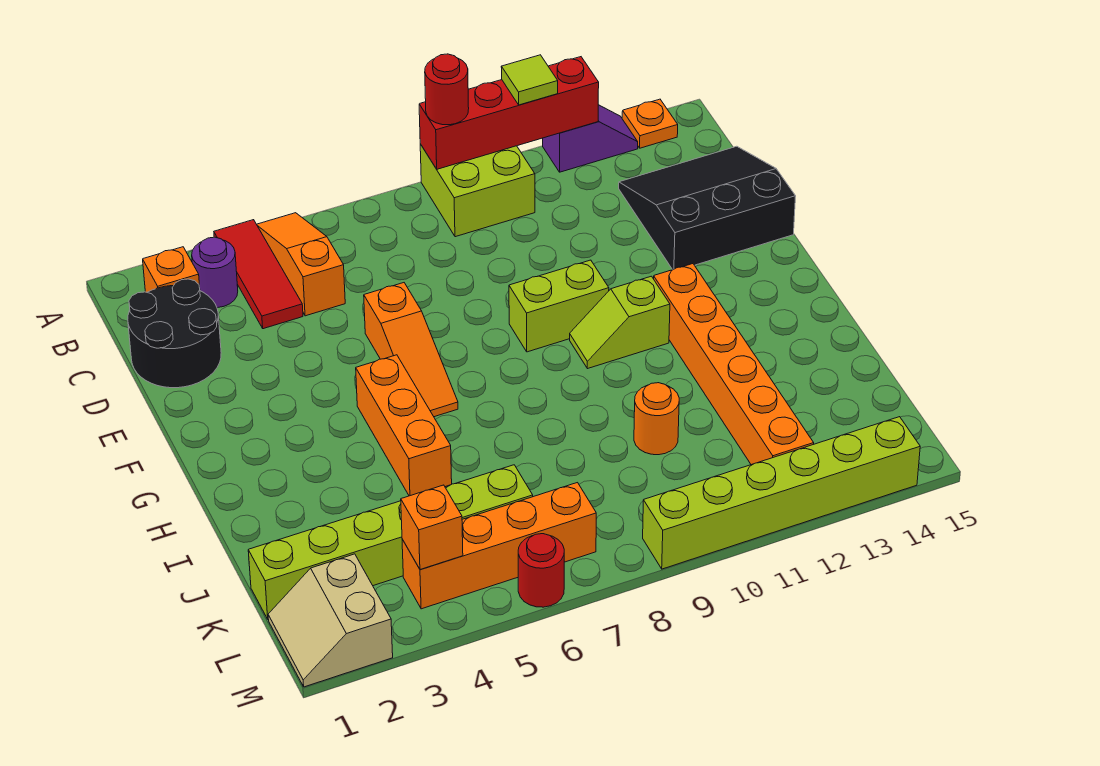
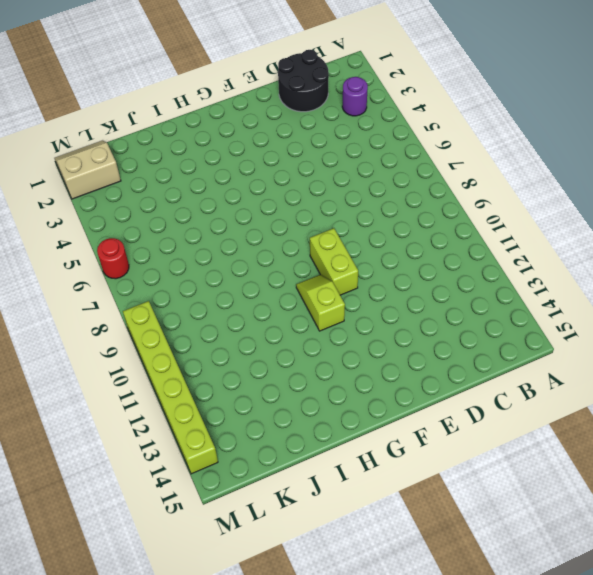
none -> red 1x3 tile [214,220,303,329]
none -> orange 1x3 slope [257,213,345,316]
none -> lime 2x2 brick [420,144,535,237]

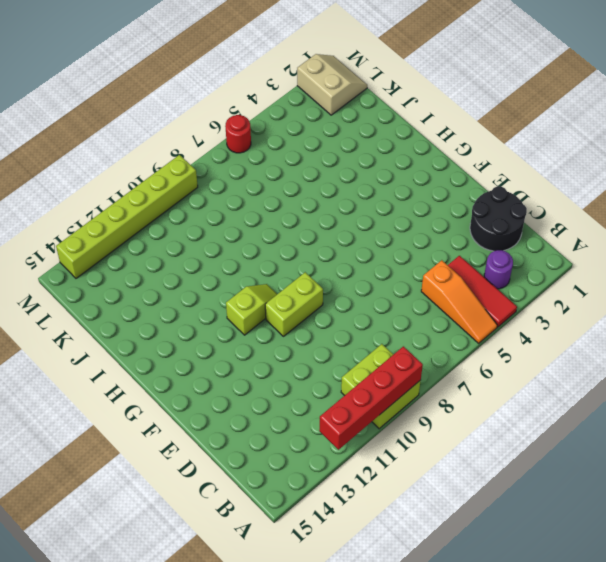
none -> purple 1x2 slope [543,105,638,172]
none -> orange 1x1 plate [622,99,678,148]
none -> orange 1x1 brick [143,247,200,292]

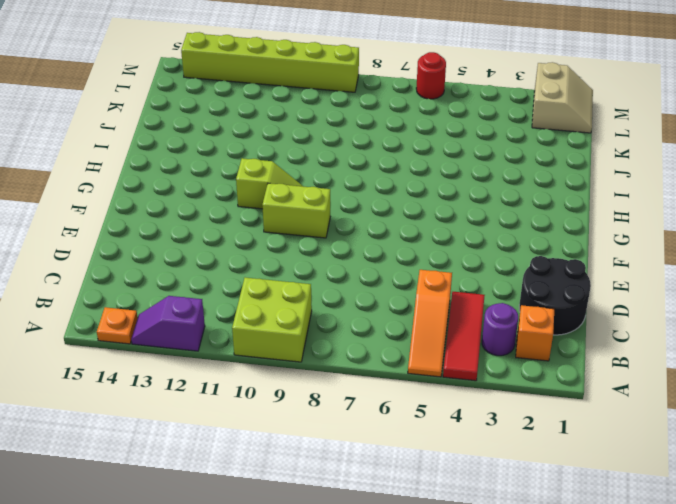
none -> black 3x3 slope [619,146,796,270]
none -> orange 1x3 slope [364,283,458,417]
none -> orange 1x3 brick [356,355,452,496]

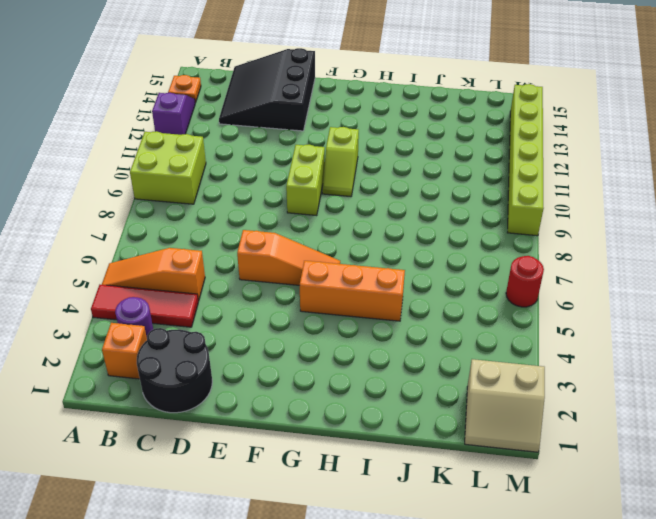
none -> orange 1x6 brick [654,264,814,465]
none -> orange 1x1 round brick [634,383,679,455]
none -> lime 1x6 brick [248,465,533,619]

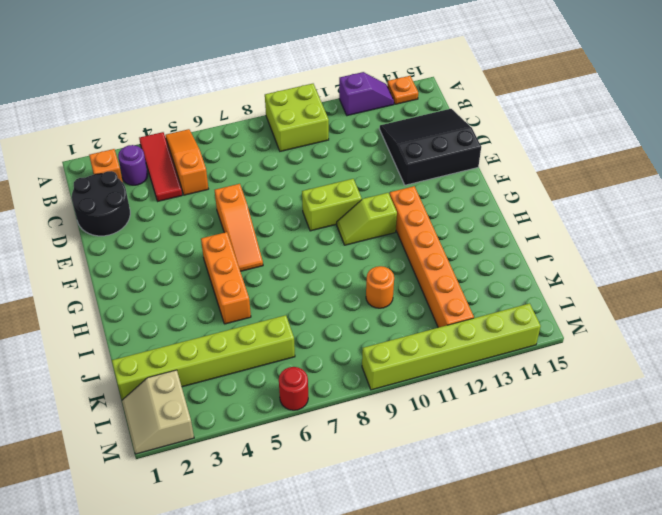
none -> orange 1x4 brick [402,483,596,609]
none -> red 1x4 brick [419,57,599,169]
none -> orange 1x1 brick [401,485,463,569]

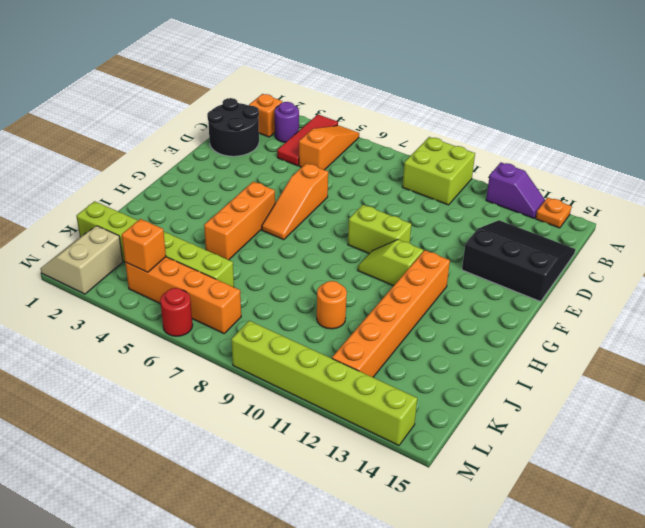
none -> red 1x4 brick [419,57,599,169]
none -> red 1x1 round brick [425,54,469,125]
none -> lime 1x1 tile [501,55,558,105]

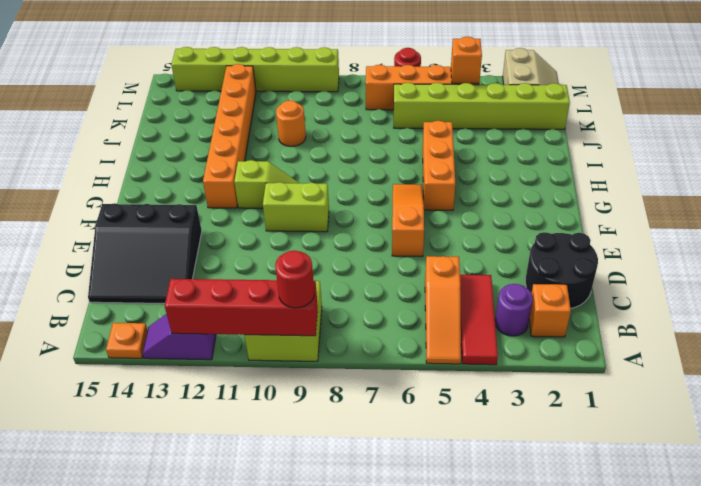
none -> lime 1x1 tile [501,55,558,105]

